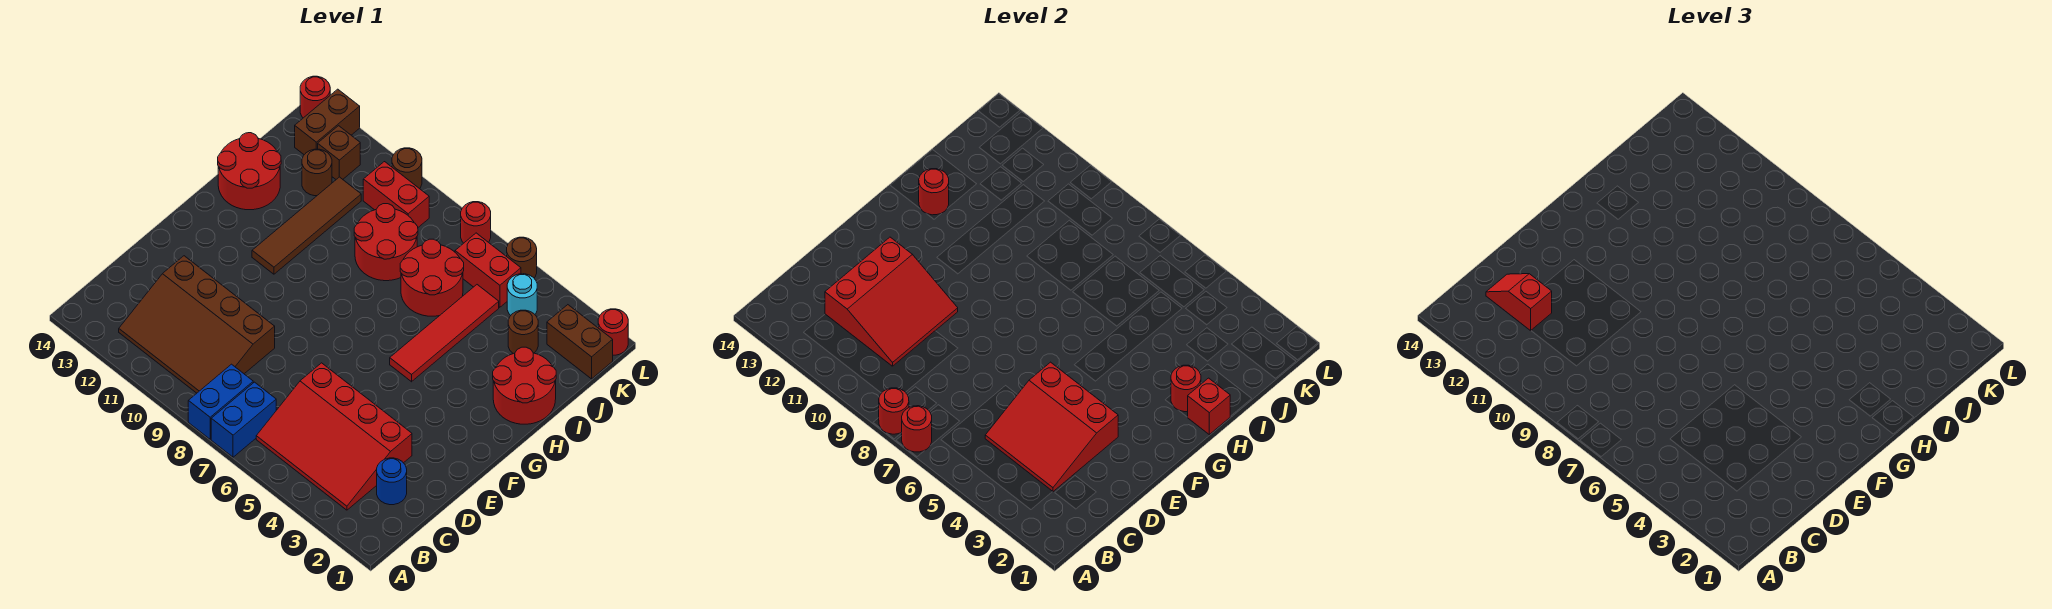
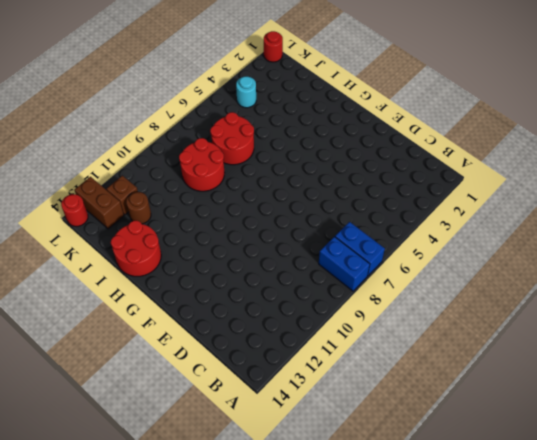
none -> red 3x4 slope [256,363,412,510]
none -> brown 3x4 slope [119,256,275,393]
none -> blue 1x1 round brick [377,458,407,505]
none -> red 1x4 tile [390,285,499,382]

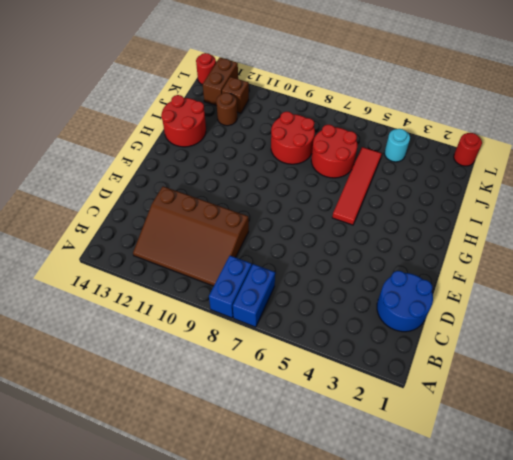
blue 2x2 round brick [377,271,433,332] -> blue 1x1 round brick [377,458,407,505]
none -> red 3x4 slope [256,363,412,510]
none -> brown 1x4 tile [252,177,361,274]
none -> red 2x2 round brick [493,347,556,424]
none -> brown 1x1 round brick [508,310,538,354]

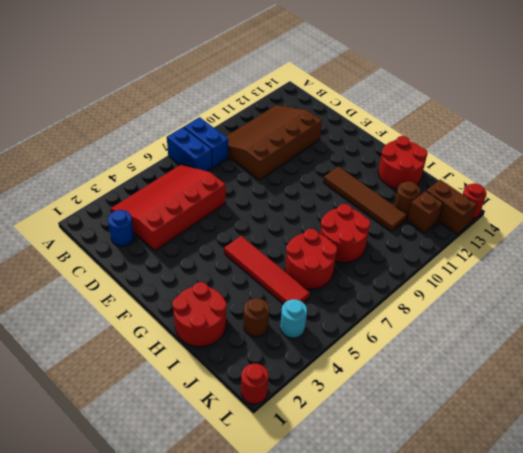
none -> brown 1x2 brick [547,305,613,379]
none -> red 1x2 brick [455,233,521,307]
none -> red 1x2 brick [363,162,429,227]
none -> brown 1x1 round brick [507,237,537,278]

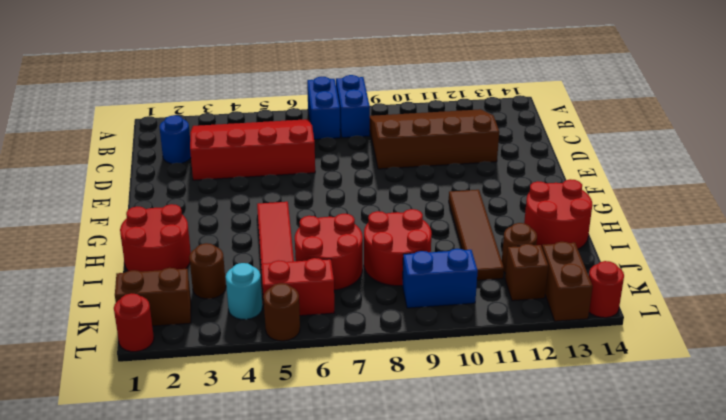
blue 1x2 brick [402,249,478,308] -> red 1x2 brick [363,162,429,227]
none -> red 1x1 round brick [461,202,491,243]
none -> brown 1x1 round brick [392,148,422,189]
none -> red 1x1 round brick [902,406,932,452]
none -> red 1x1 round brick [879,388,909,434]

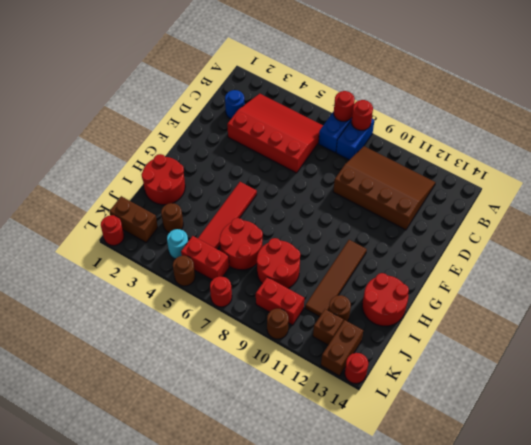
none -> red 3x3 slope [985,362,1118,492]
none -> red 3x3 slope [825,237,958,366]
none -> red 1x1 brick [1188,378,1230,434]
none -> red 1x1 round brick [1171,365,1201,412]

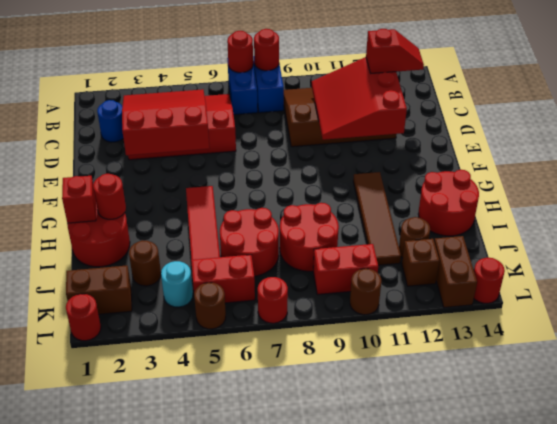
none -> red 1x1 round brick [919,169,949,215]

